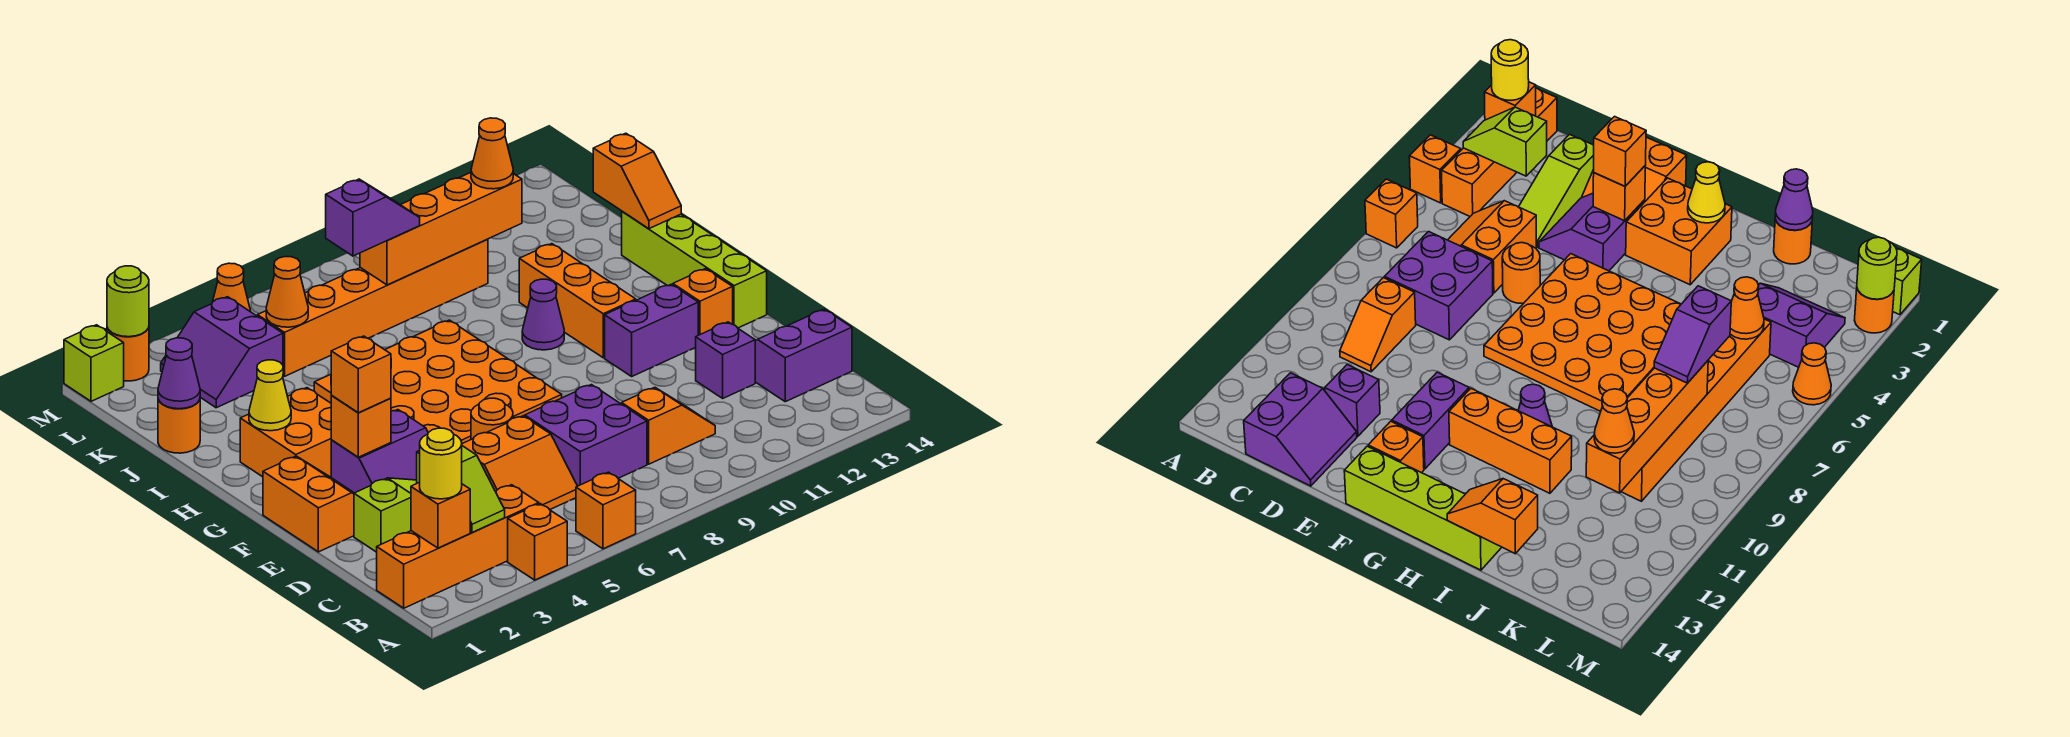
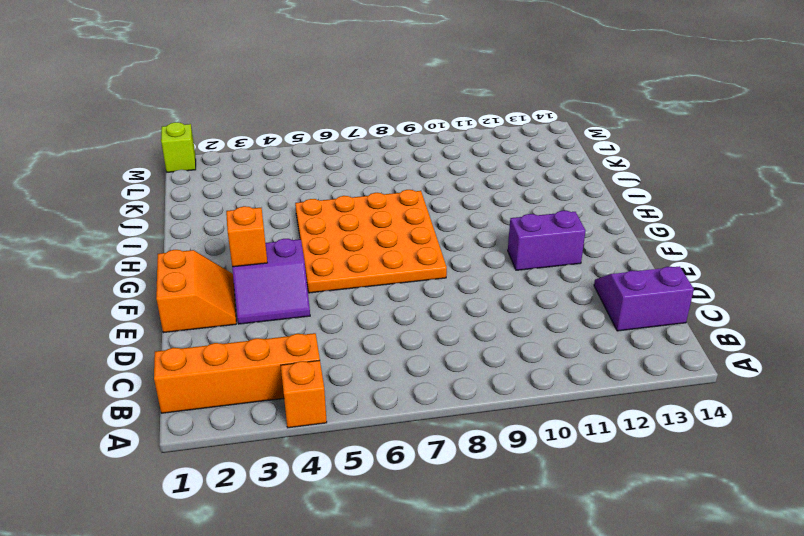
none -> orange 1x1 brick [576,472,636,549]
none -> orange 2x2 slope [462,416,577,510]
none -> purple 2x2 brick [525,385,647,486]
none -> orange 1x2 slope [622,387,715,464]

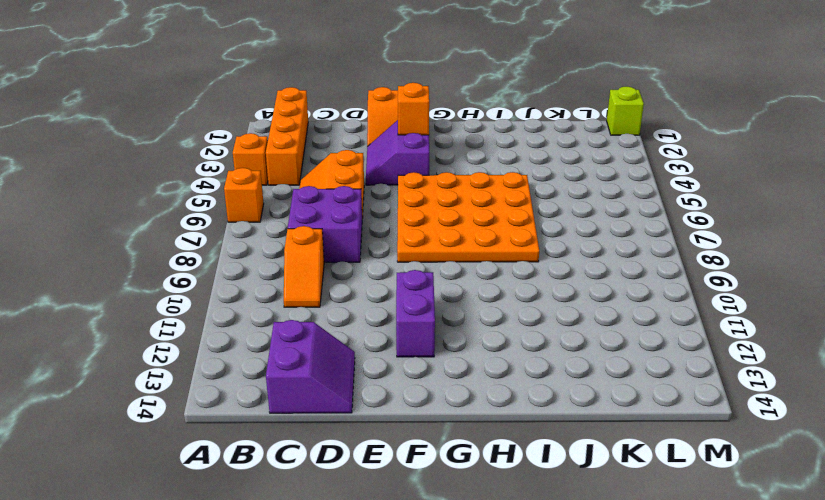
none -> lime 1x3 slope [354,478,417,552]
none -> purple 1x1 brick [696,322,755,398]
none -> orange 1x1 round brick [471,398,513,439]
none -> orange 1x1 brick [673,269,733,335]

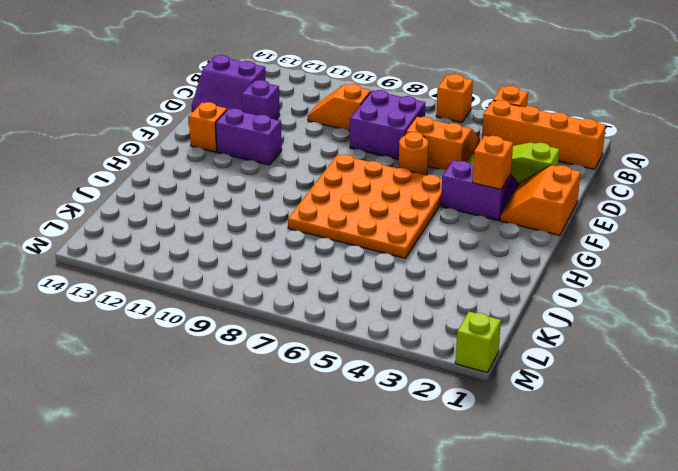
none -> lime 1x4 brick [622,211,767,328]
none -> orange 2x2 brick [240,388,331,477]
none -> orange 1x3 brick [519,244,636,358]
none -> purple 1x1 cone [522,279,564,350]

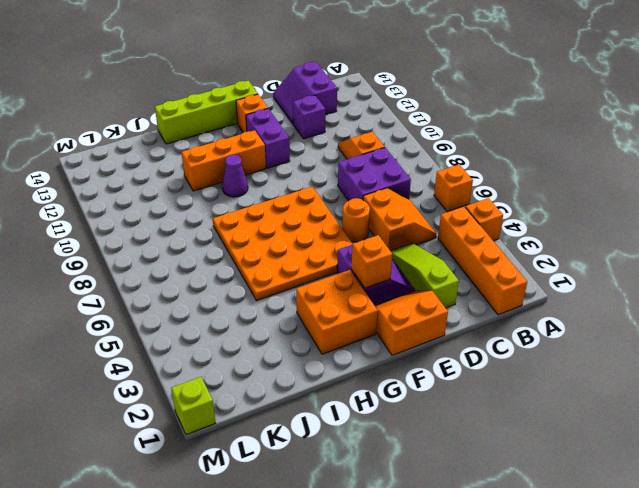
none -> orange 1x1 round brick [158,400,200,453]
none -> purple 2x2 slope [161,297,283,408]
none -> orange 1x6 brick [257,239,488,376]
none -> orange 1x1 round brick [107,328,149,381]

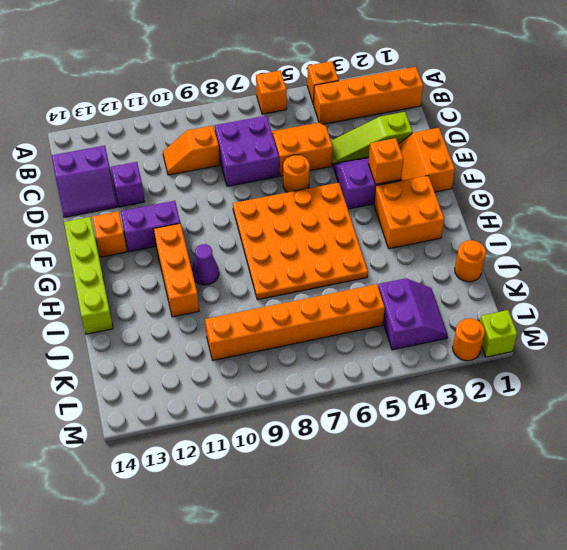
none -> orange 1x1 cone [213,263,251,312]
none -> orange 1x1 brick [411,482,470,548]
none -> lime 1x2 slope [417,446,505,532]
none -> yellow 1x1 cone [249,360,291,431]

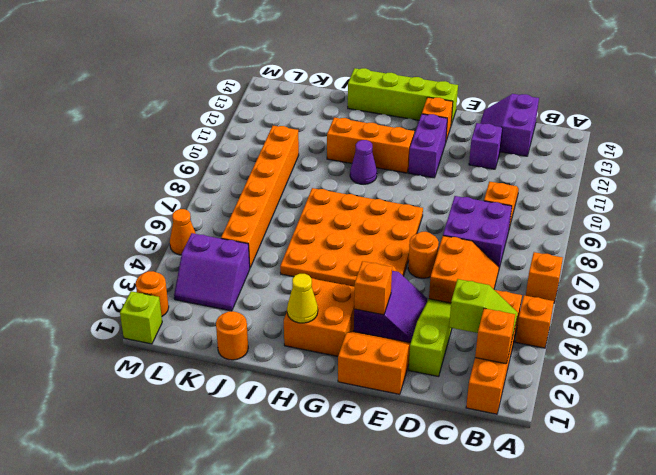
none -> orange 1x2 slope [593,133,681,229]
none -> purple 1x1 cone [158,338,200,409]
none -> orange 1x1 cone [266,257,308,327]
none -> orange 1x4 brick [360,173,522,285]

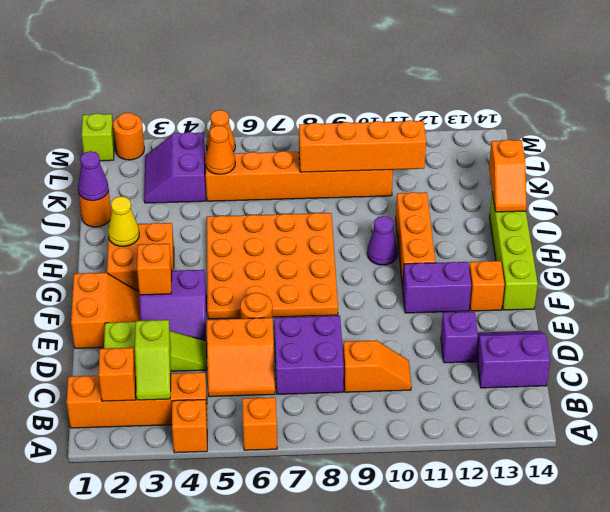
none -> lime 1x1 round brick [107,266,149,337]
none -> yellow 1x1 round brick [420,428,462,499]
none -> orange 1x1 brick [331,336,391,413]
none -> purple 1x2 slope [326,179,420,256]

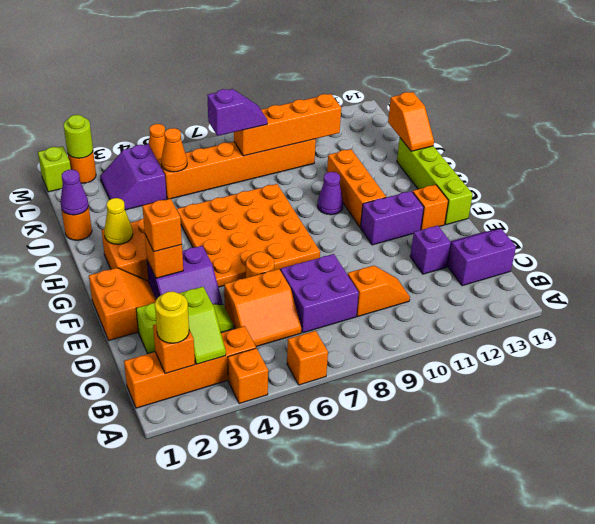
none -> orange 1x1 cone [471,118,513,189]

